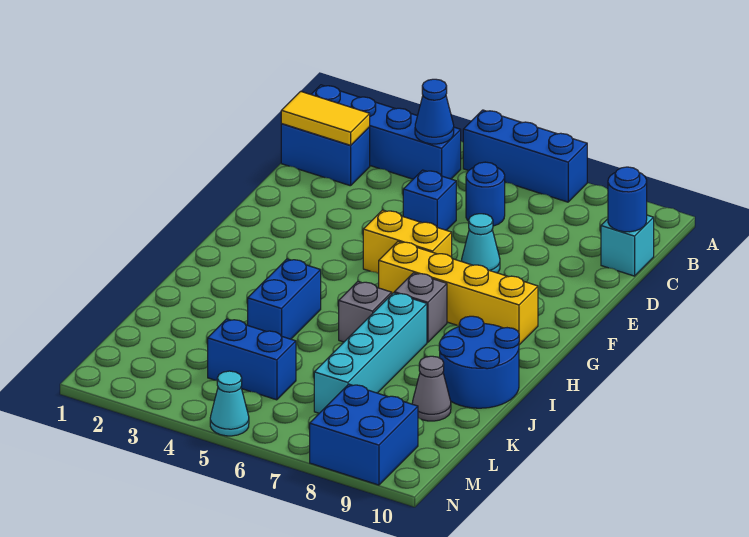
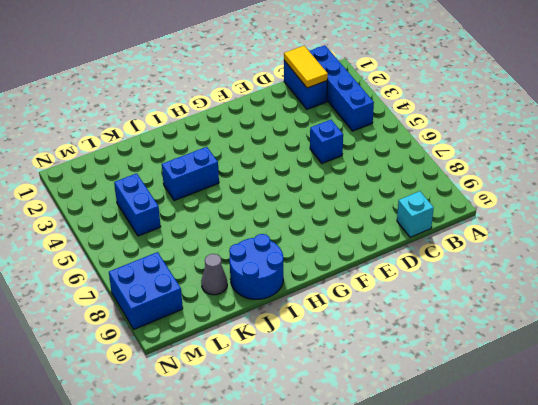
none -> blue 1x3 brick [463,110,587,202]
none -> blue 1x1 round brick [466,162,505,226]
none -> cyan 1x1 cone [462,214,500,273]

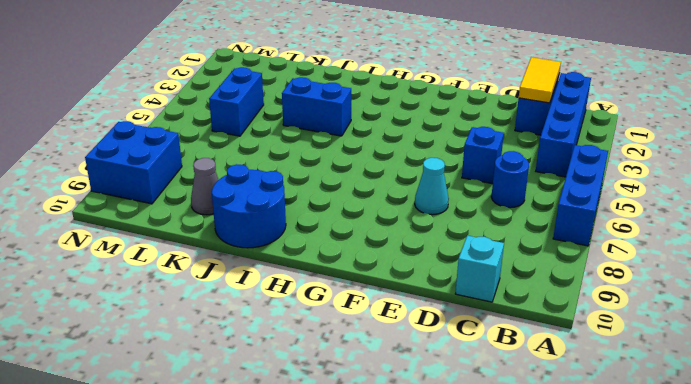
none -> yellow 1x2 brick [363,210,452,274]
none -> yellow 1x4 brick [379,242,538,345]
none -> grey 1x1 brick [394,273,447,342]

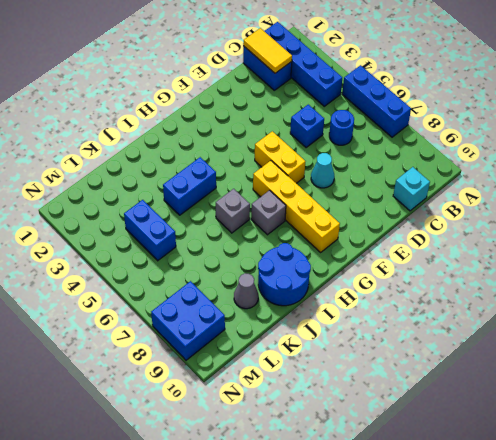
none -> cyan 1x4 brick [314,293,427,413]
none -> cyan 1x1 cone [210,371,249,436]
none -> blue 1x1 cone [415,79,454,144]

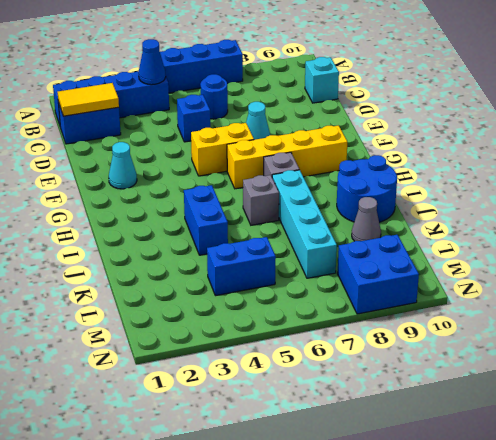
cyan 1x1 cone [109,142,137,189] -> cyan 1x1 cone moved to [210,371,249,436]
none -> blue 1x1 round brick [608,167,647,232]

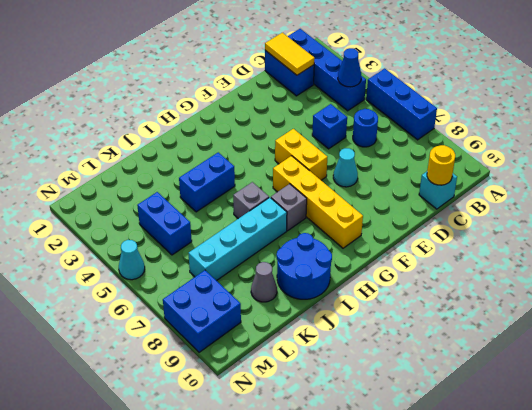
yellow 1x1 round brick [427,145,455,185] -> blue 1x1 round brick [608,167,647,232]

